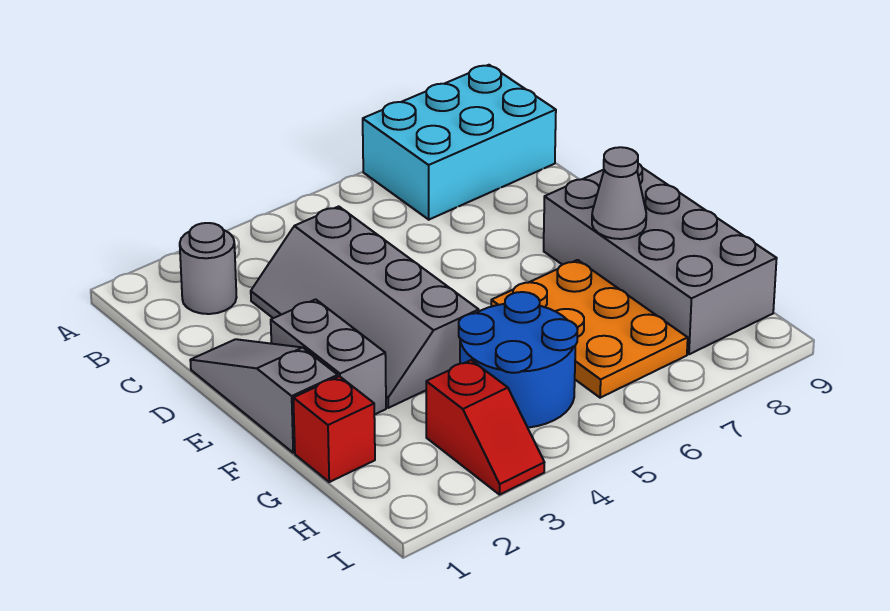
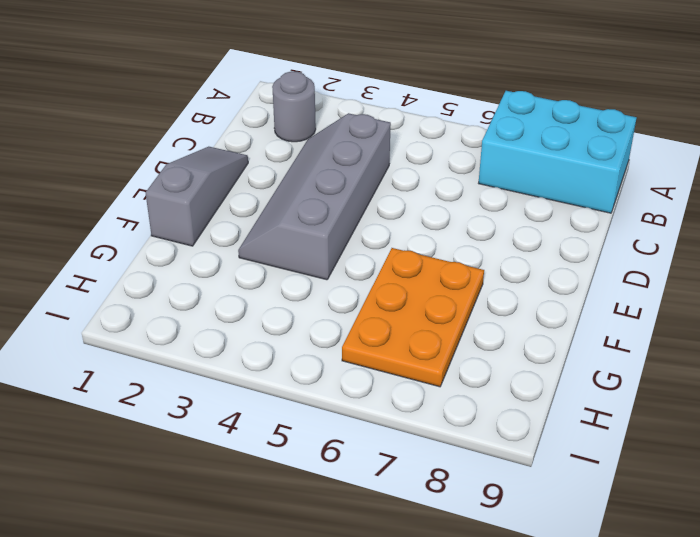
none -> grey 1x2 brick [271,299,386,415]
none -> grey 2x4 brick [544,164,777,354]

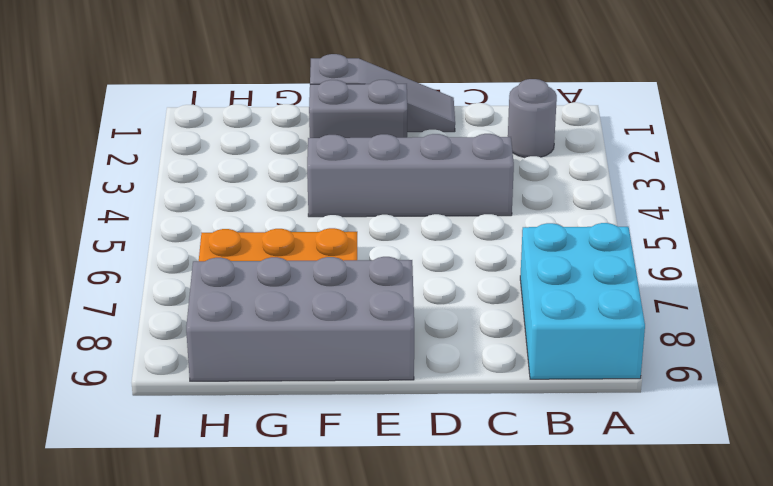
none -> red 1x1 brick [293,376,375,482]
none -> blue 2x2 round brick [459,292,578,428]

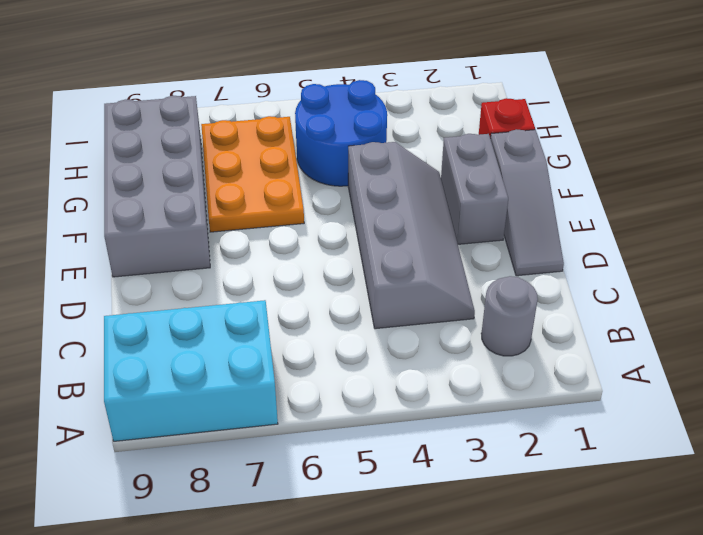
none -> red 1x2 slope [426,360,544,495]
none -> grey 1x1 cone [592,147,646,239]

